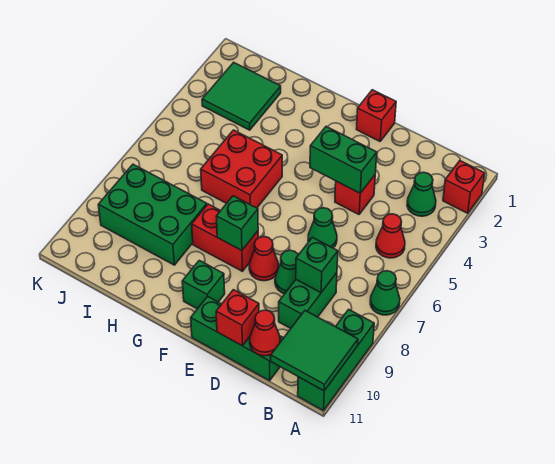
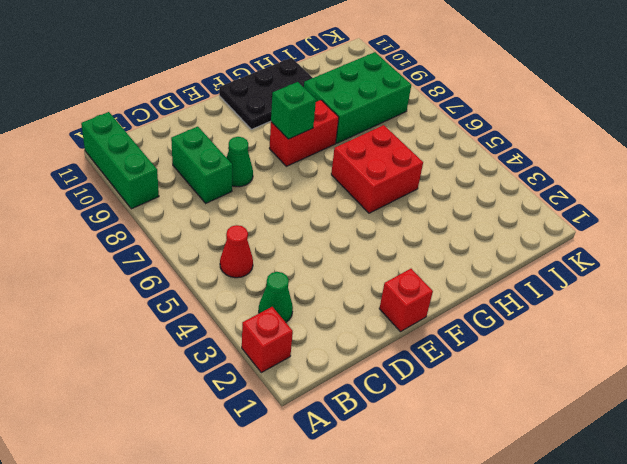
black 2x3 plate [219,58,312,129] -> green 1x1 brick [182,260,225,309]
none -> green 1x1 cone [370,271,400,315]
none -> green 1x3 brick [191,296,283,381]
none -> red 1x1 brick [335,175,375,214]

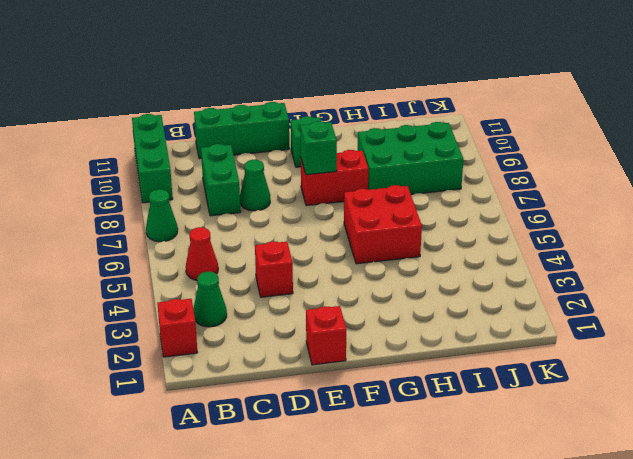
none -> green 1x1 cone [308,208,337,248]
none -> red 1x1 cone [249,237,279,281]
none -> green 2x2 tile [202,62,281,130]

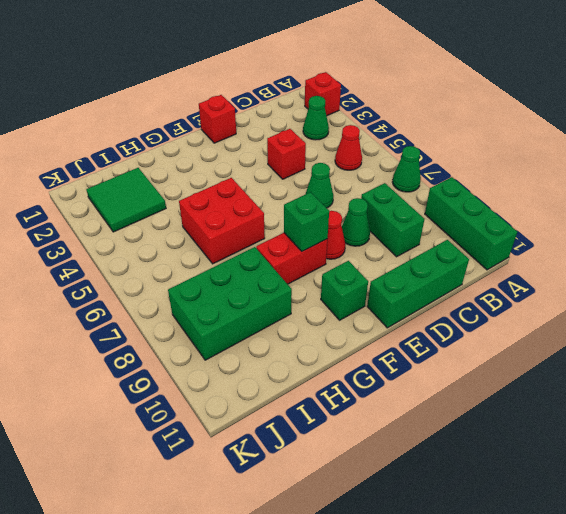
none -> green 2x2 tile [271,311,358,391]
none -> green 1x1 brick [296,237,338,293]
none -> red 1x1 cone [250,310,280,356]

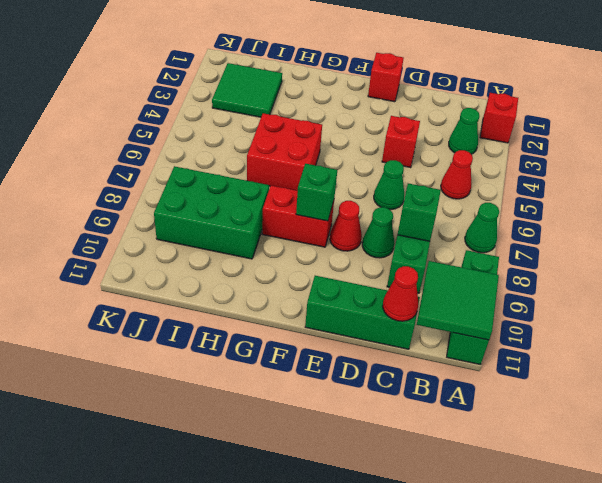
none -> green 1x1 brick [182,260,225,309]
none -> green 1x2 brick [310,127,377,193]
none -> red 1x1 brick [216,290,259,346]

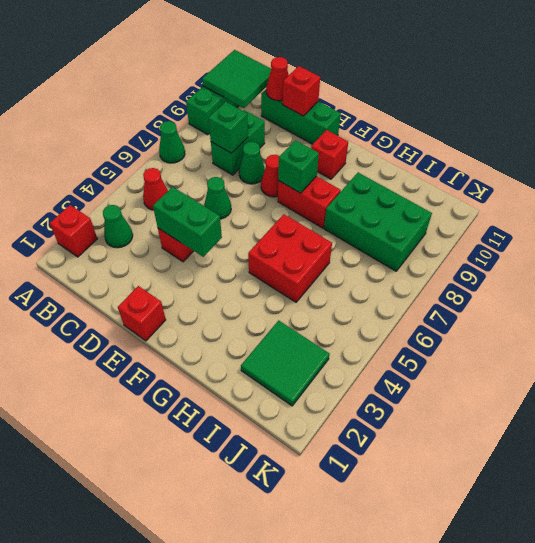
red 1x1 brick [311,130,348,179] -> green 1x1 brick [182,260,225,309]

